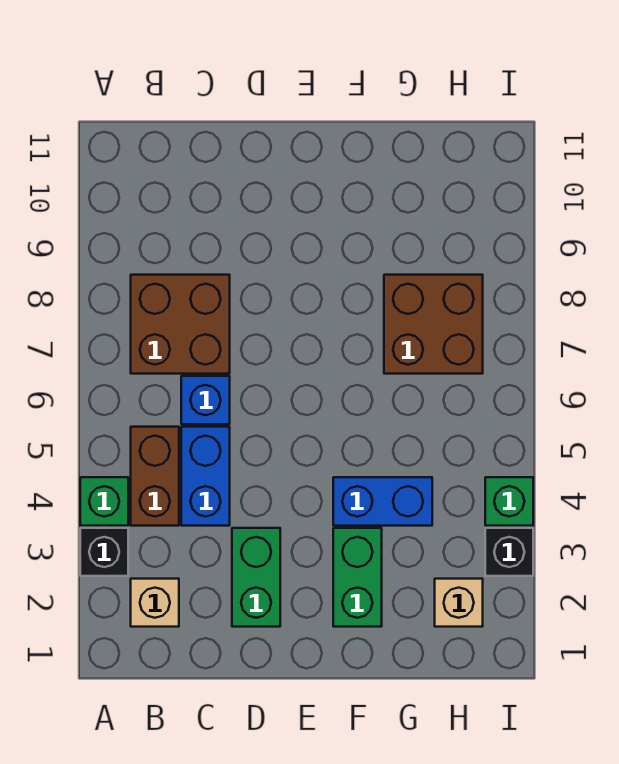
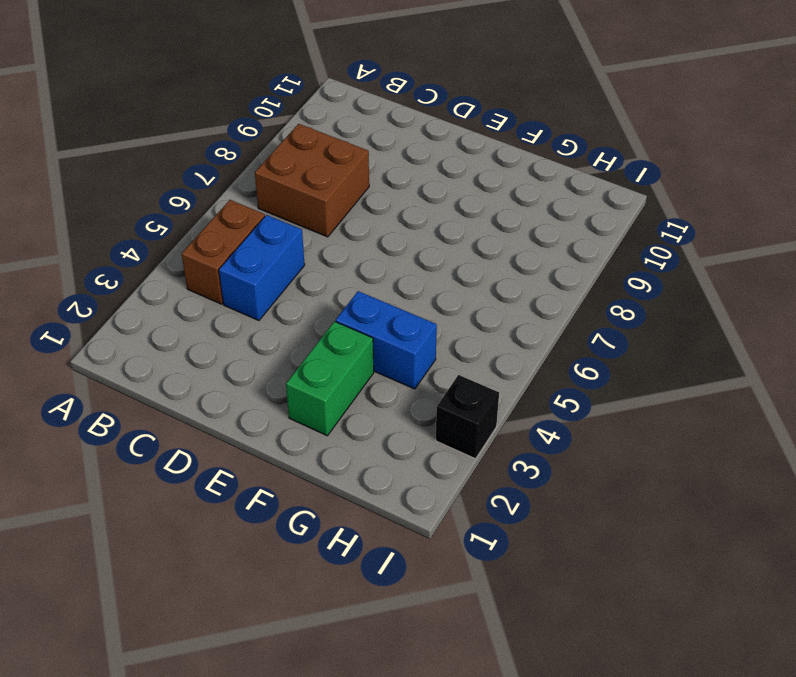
none -> black 1x1 brick [80,528,128,576]
none -> green 1x1 brick [80,477,128,526]
none -> tan 1x1 brick [131,579,179,627]

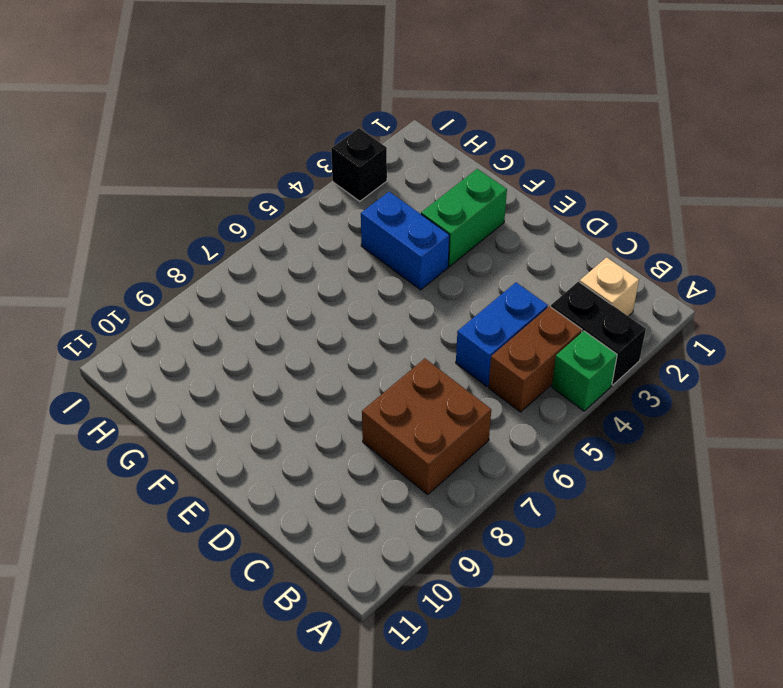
black 1x2 brick [551,282,646,385] -> black 1x1 brick [80,528,128,576]
none -> blue 1x1 brick [181,376,230,424]
none -> green 1x2 brick [232,528,280,627]
none -> brown 2x2 brick [384,275,483,374]

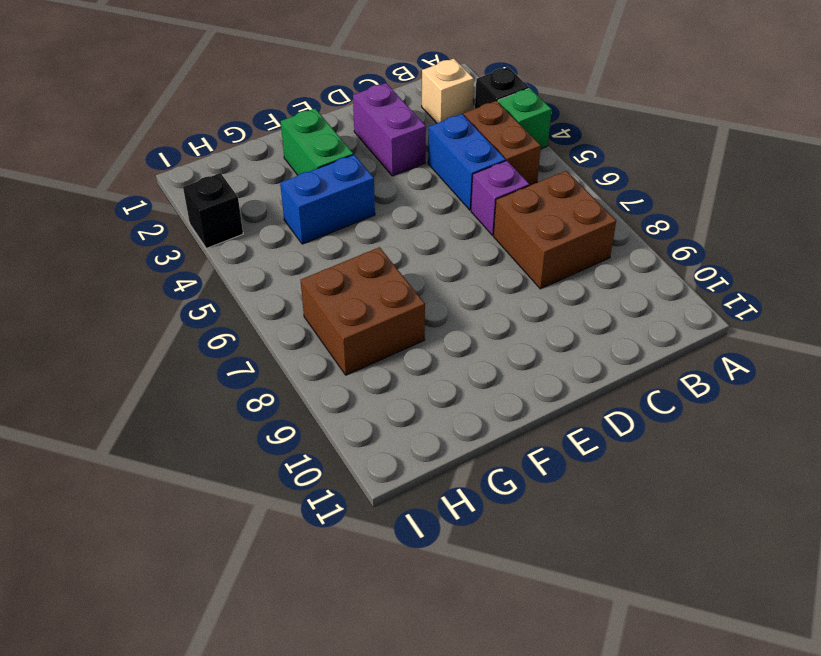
purple 1x1 brick [471,161,530,235] -> blue 1x1 brick [181,376,230,424]
purple 1x2 brick [353,83,426,176] -> green 1x2 brick [232,528,280,627]
none -> tan 1x1 brick [435,579,483,627]
none -> green 1x1 brick [485,477,533,526]

